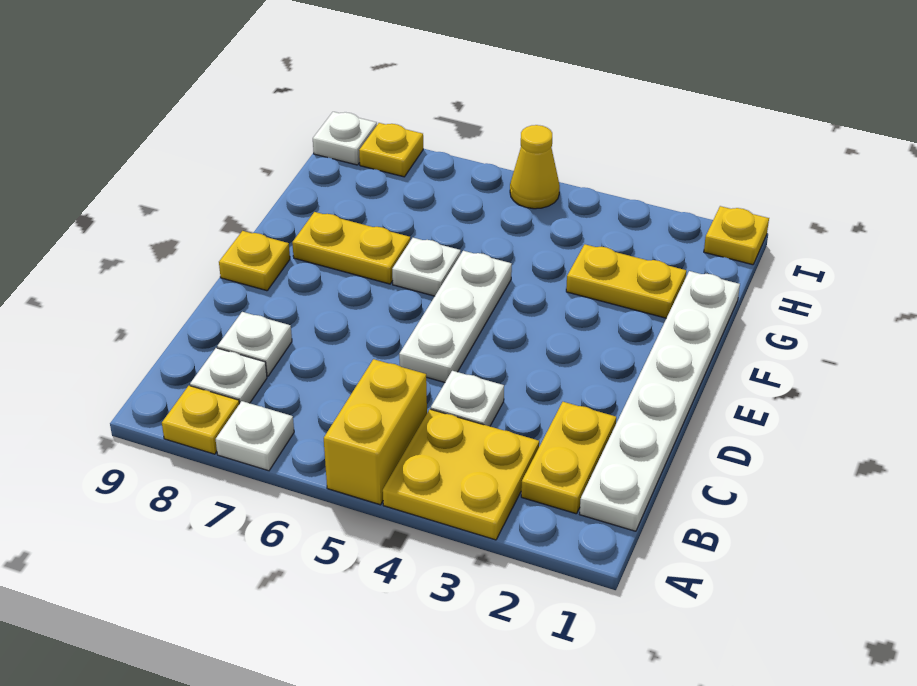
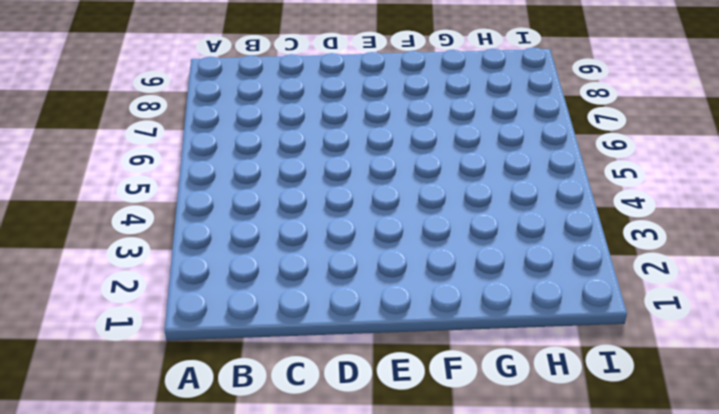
none -> yellow 2x2 plate [383,409,539,540]
none -> yellow 1x2 brick [324,359,427,505]
none -> white 1x1 plate [216,401,294,471]

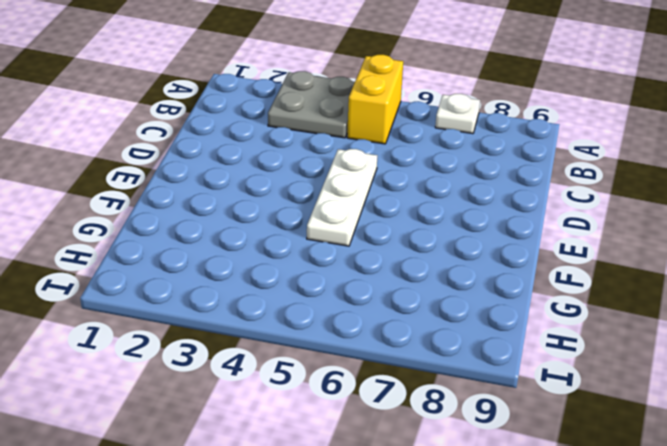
grey 2x2 plate [268,71,355,138] -> yellow 2x2 plate [383,409,539,540]
none -> yellow 1x1 plate [162,386,239,454]
none -> white 1x6 plate [580,271,740,531]
none -> yellow 1x2 plate [521,402,616,514]

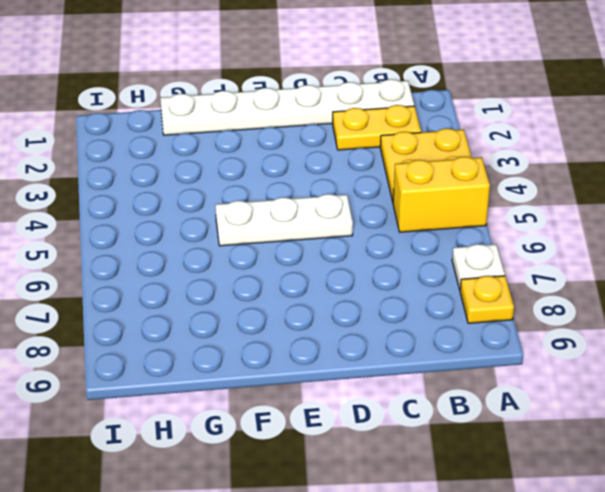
none -> white 1x1 plate [190,348,267,404]
none -> white 1x1 plate [431,371,504,426]
none -> white 1x1 plate [217,312,292,376]

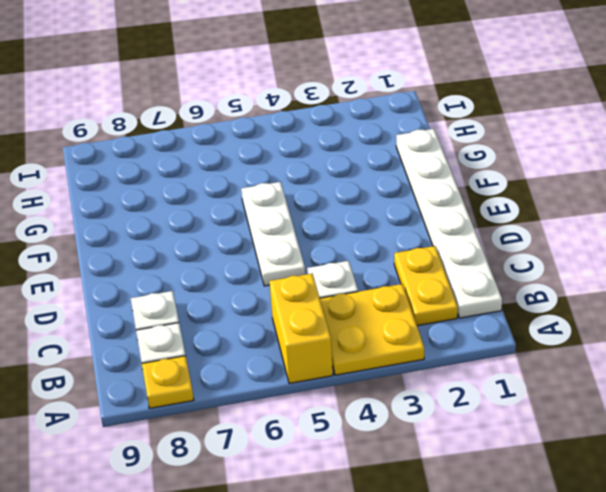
none -> white 1x1 plate [216,401,294,471]
none -> yellow 1x1 plate [219,231,290,291]
none -> white 1x1 plate [392,238,461,296]

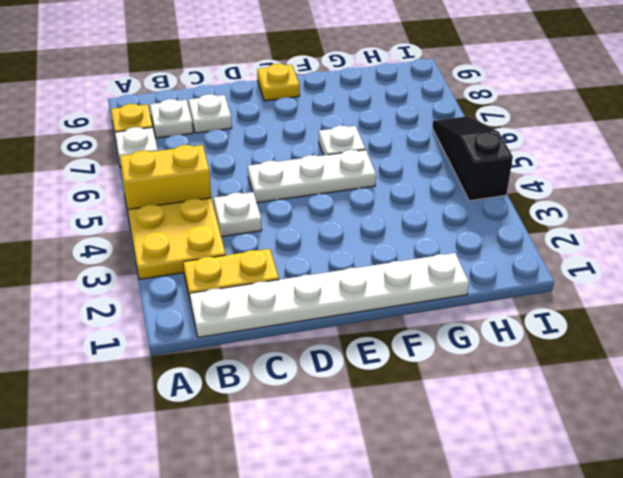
black 1x3 slope [432,116,513,201] -> yellow 1x1 cone [510,125,560,209]
none -> yellow 1x2 plate [292,212,410,284]
none -> yellow 1x2 plate [566,244,686,318]
none -> yellow 1x1 plate [704,206,769,265]

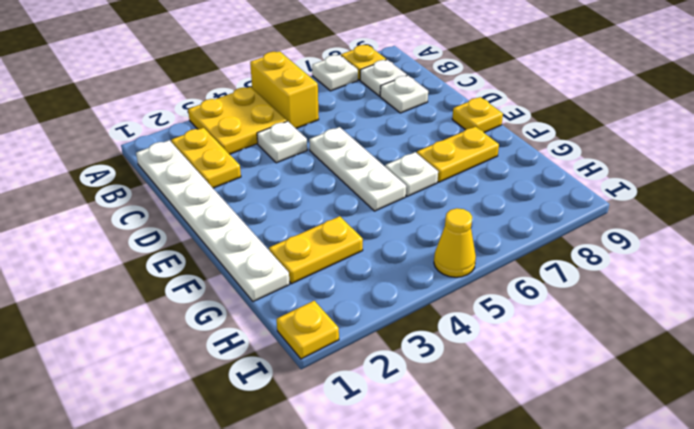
none -> yellow 1x1 plate [359,123,423,177]
none -> white 1x1 plate [313,112,377,165]

